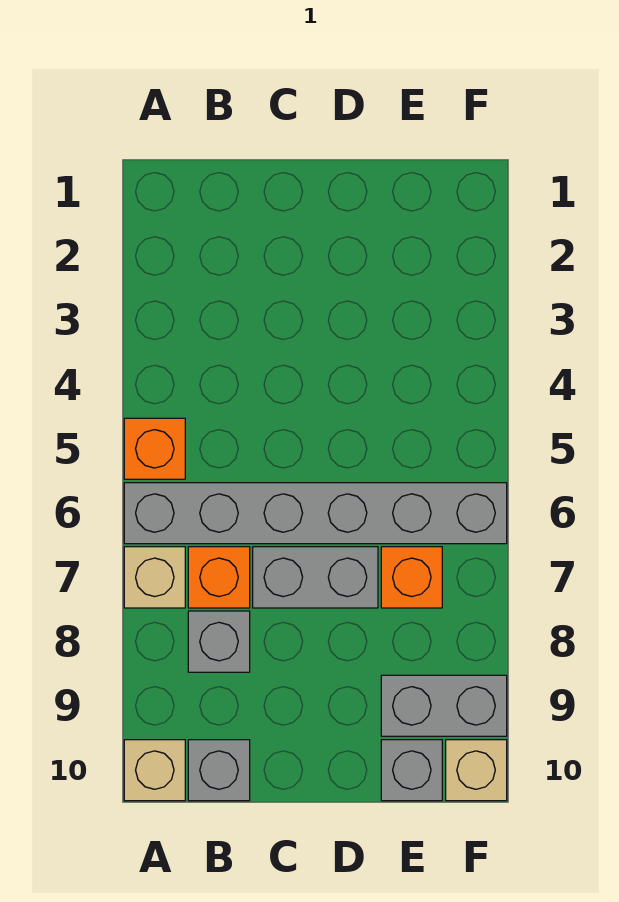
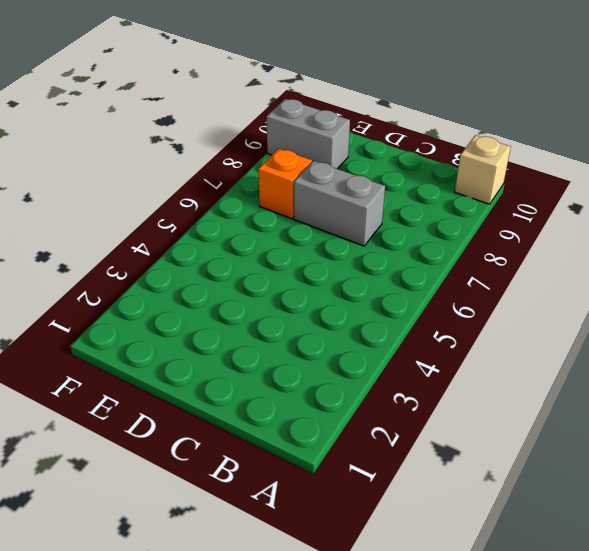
none -> orange 1x1 brick [124,418,185,479]
none -> grey 1x6 brick [124,483,507,544]
none -> tan 1x1 brick [124,547,185,608]

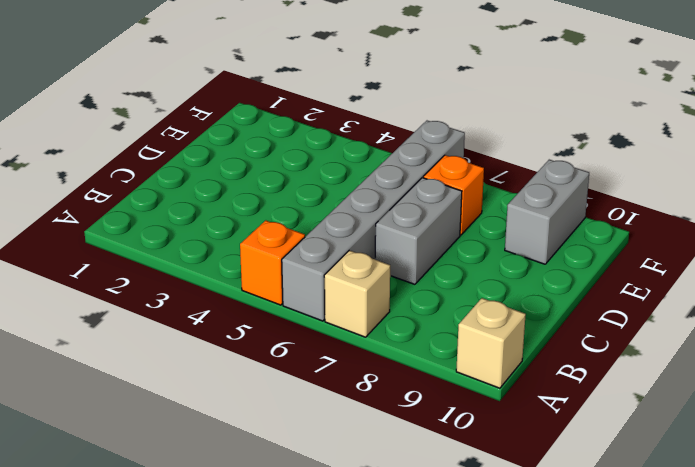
none -> orange 1x1 brick [188,547,250,608]
none -> grey 1x1 brick [188,611,250,672]
none -> grey 1x1 brick [188,740,250,801]

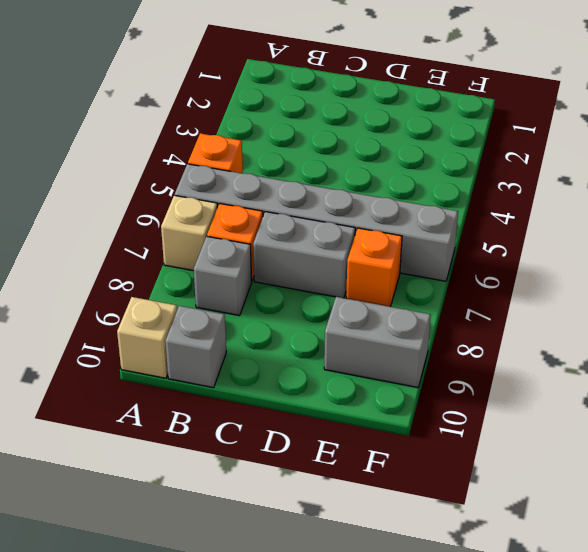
none -> grey 1x1 brick [381,740,442,801]
none -> tan 1x1 brick [446,740,507,801]

